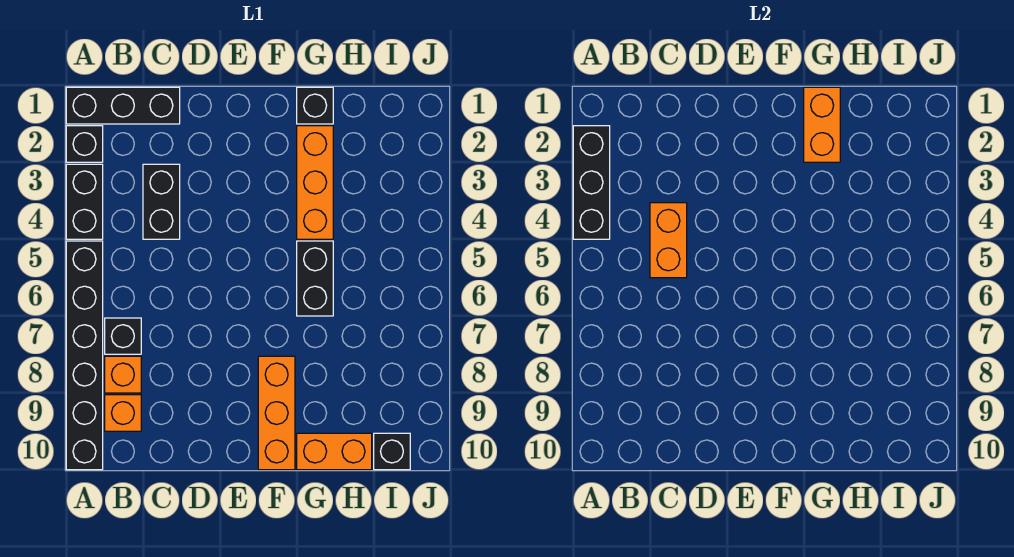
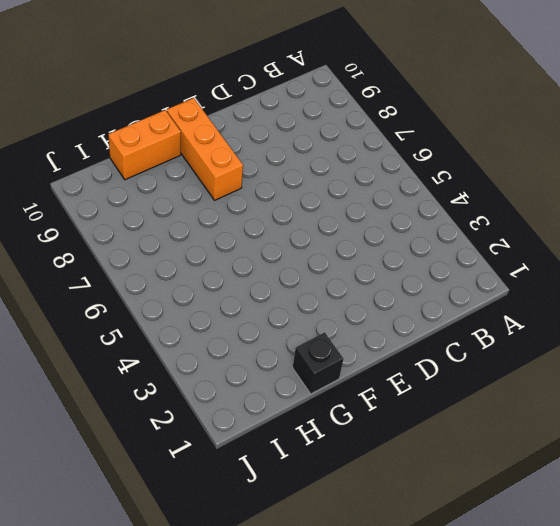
none -> black 1x3 brick [66,87,180,124]
none -> black 1x1 brick [66,126,103,162]
none -> black 1x2 brick [66,164,103,239]

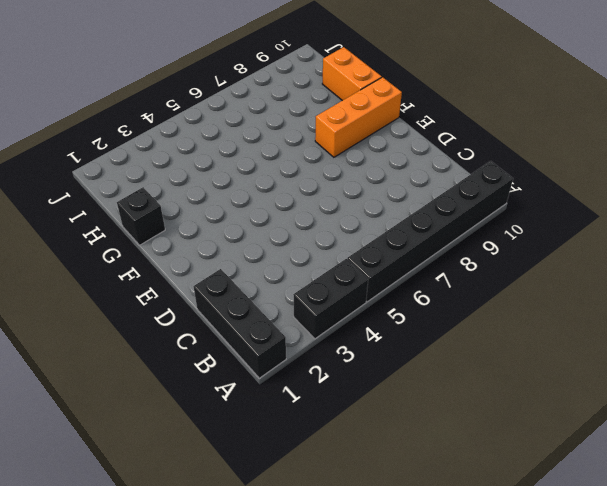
none -> black 1x1 brick [66,126,103,162]
none -> black 1x1 brick [105,318,141,354]
none -> orange 1x1 brick [105,356,141,393]

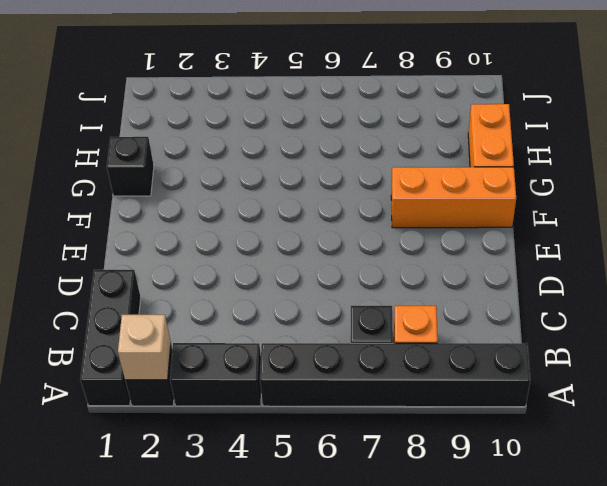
tan 1x1 brick [118,315,171,380] -> black 1x3 brick [573,126,610,239]
none -> orange 1x1 brick [105,395,141,431]
none -> black 1x2 brick [143,164,180,239]
none -> orange 1x3 brick [297,126,333,239]

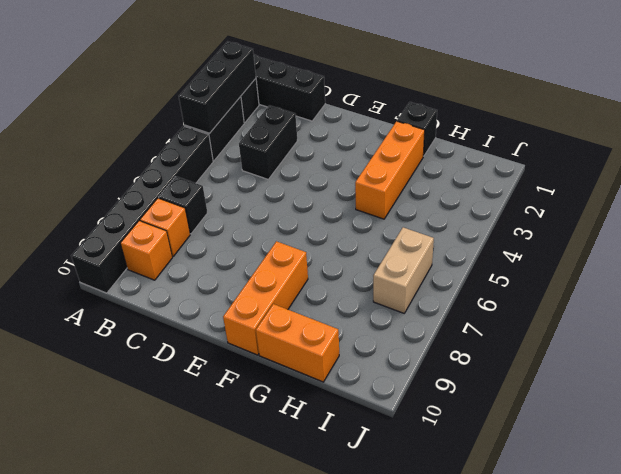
tan 1x2 brick [373,227,434,313] -> none
none -> black 1x2 brick [297,241,333,316]
none -> black 1x1 brick [374,433,410,470]
none -> orange 1x2 brick [650,203,687,278]

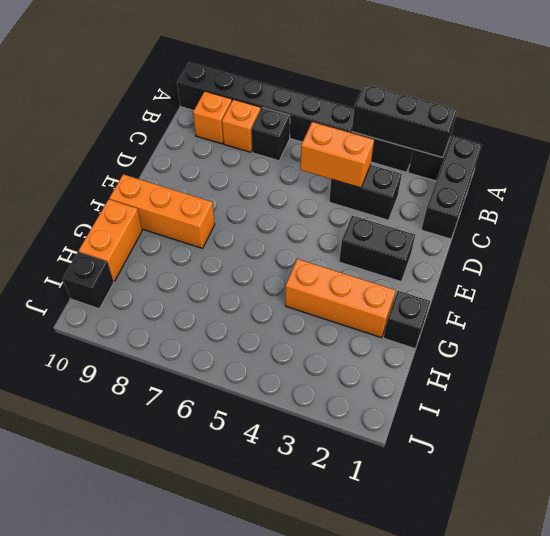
black 1x2 brick [339,216,415,281] -> black 1x2 brick moved to [297,241,333,316]
none -> orange 1x2 brick [804,87,840,162]

